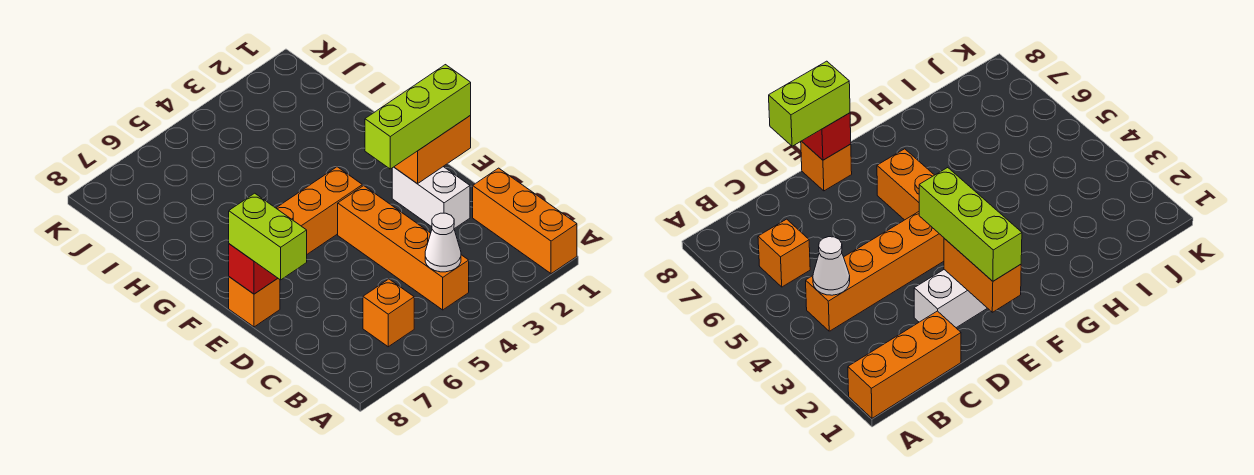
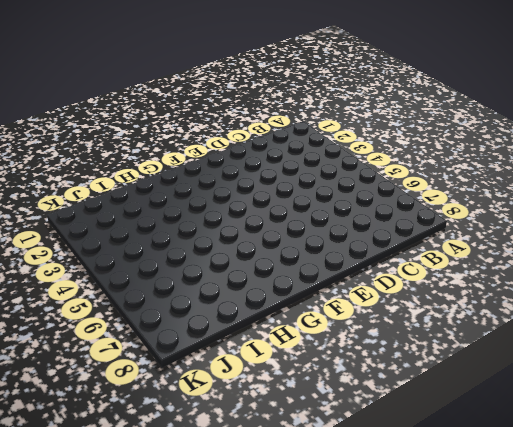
none -> orange 1x3 brick [473,168,577,274]
none -> orange 1x4 brick [338,186,469,310]

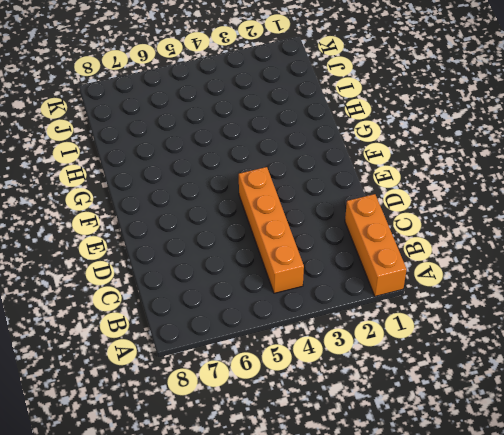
none -> orange 1x1 brick [363,279,414,347]
none -> white 1x2 brick [392,167,470,229]

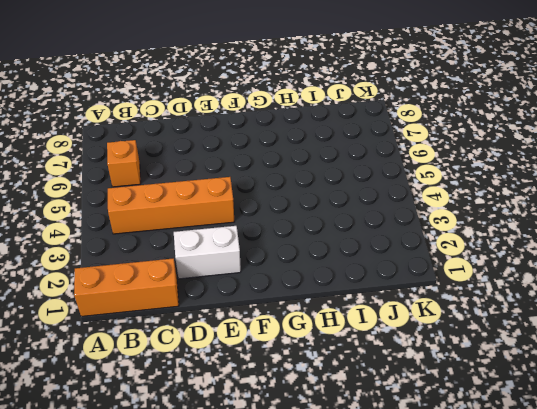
none -> orange 1x1 brick [229,277,280,327]
none -> orange 1x3 brick [276,167,362,254]

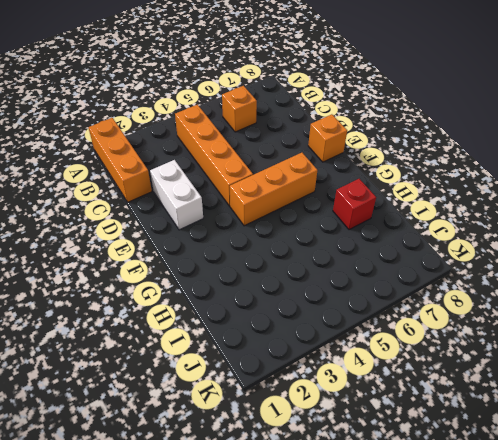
red 1x1 brick [333,179,376,230] -> red 1x1 brick moved to [229,244,278,294]
none -> white 1x1 cone [425,213,461,272]
none -> orange 1x2 brick [394,115,471,184]

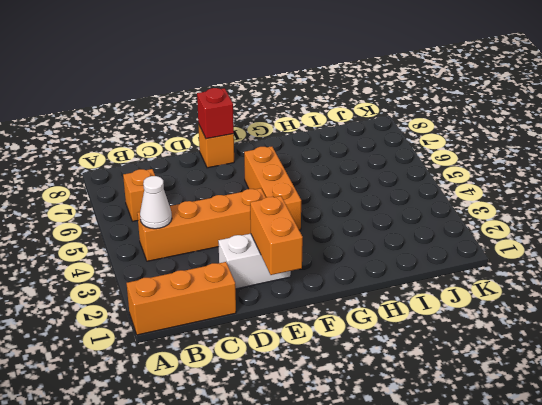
none -> lime 1x2 brick [229,193,307,280]
none -> lime 1x3 brick [365,65,471,169]

